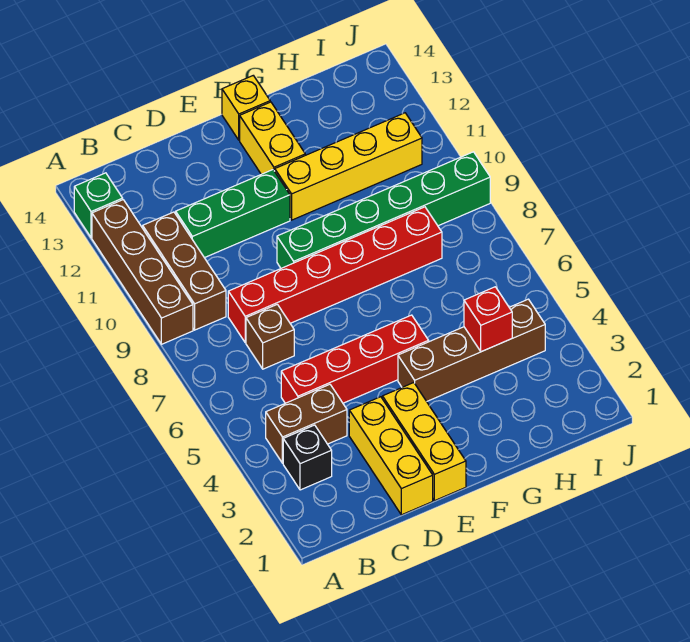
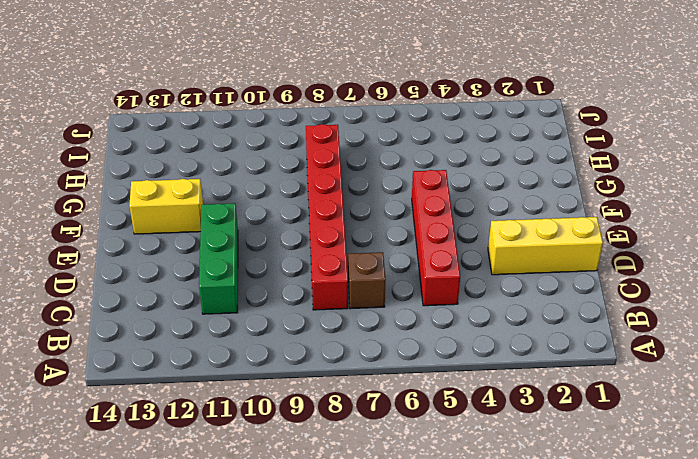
none -> brown 1x4 brick [92,200,193,344]
none -> green 1x1 brick [74,173,123,238]
none -> black 1x1 brick [283,425,332,490]

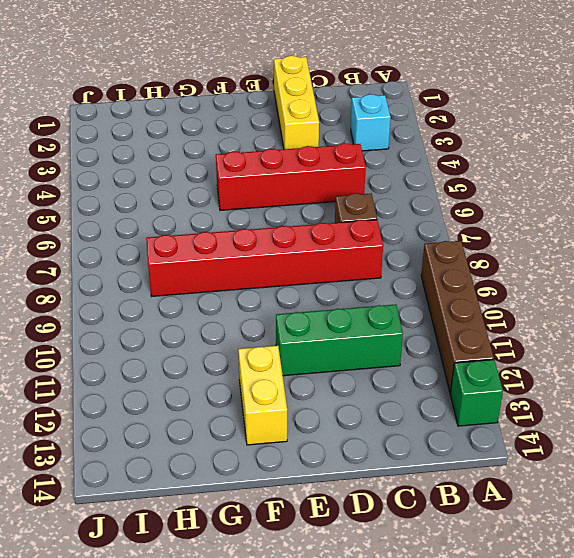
cyan 1x1 brick [351,94,391,151] -> black 1x1 brick [283,425,332,490]
none -> brown 1x2 brick [266,384,347,463]
none -> brown 1x3 brick [143,212,226,330]
none -> yellow 1x3 brick [382,383,466,501]

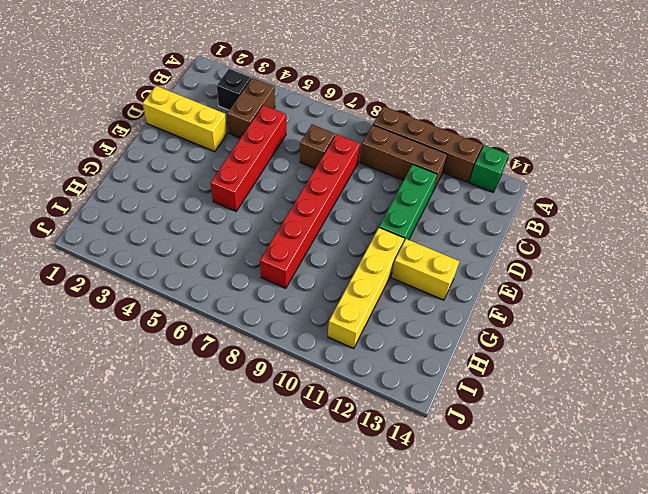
none -> yellow 1x3 brick [382,383,466,501]
none -> green 1x6 brick [277,152,490,268]
none -> brown 1x4 brick [398,299,545,401]

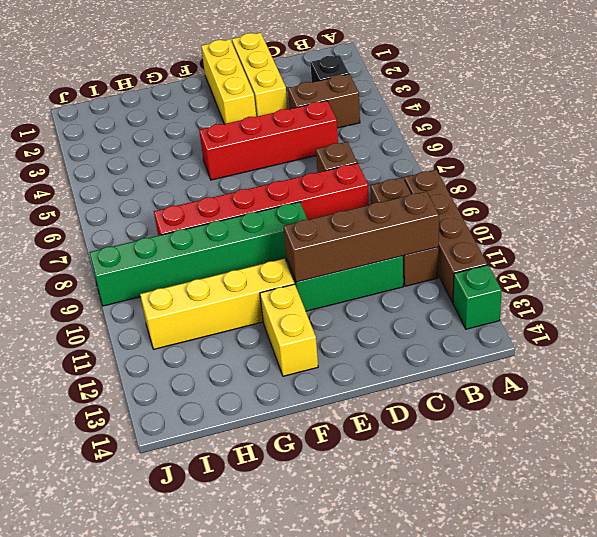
brown 1x4 brick [284,191,439,282] -> brown 1x4 brick moved to [398,299,545,401]
none -> yellow 1x1 brick [222,76,270,140]
none -> red 1x1 brick [464,287,512,352]

